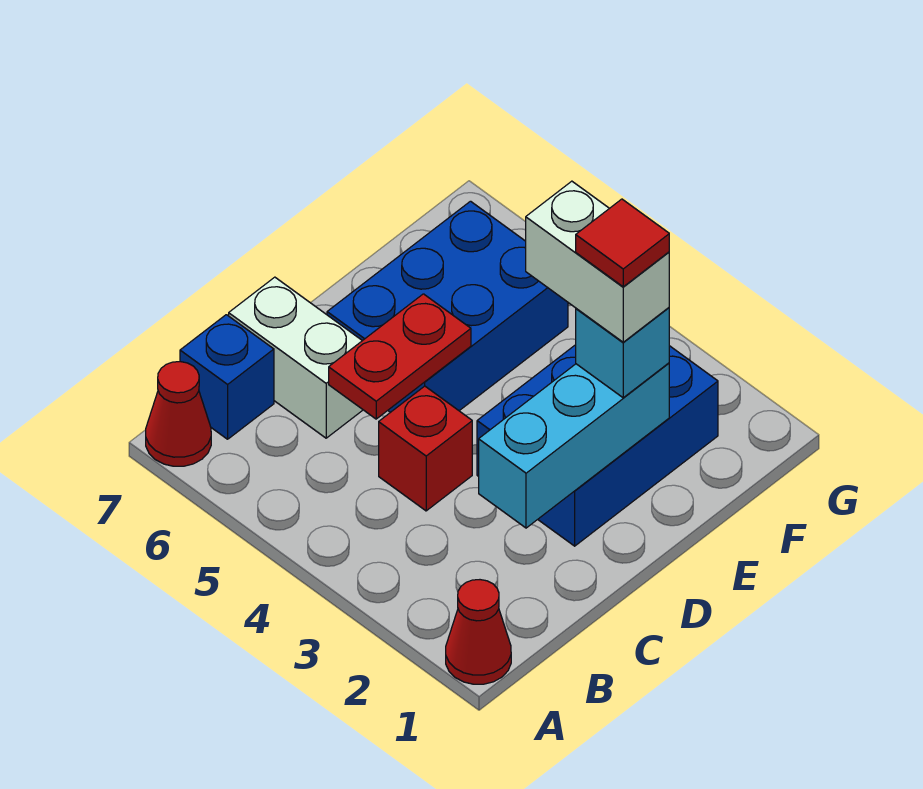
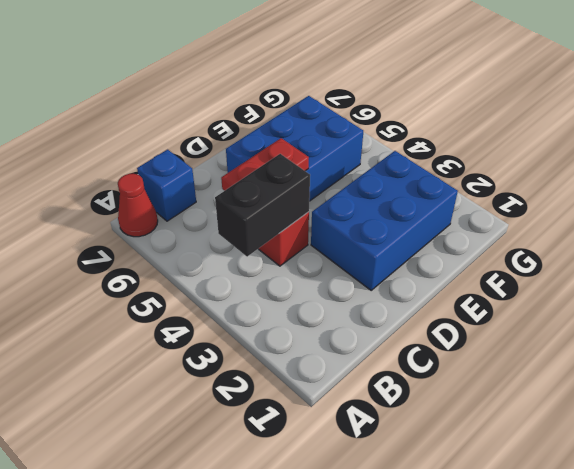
black 1x2 brick [215,154,310,257] -> none
none -> red 1x1 cone [446,580,511,684]
none -> white 1x2 brick [229,277,363,438]
none -> cyan 1x3 brick [479,363,669,528]

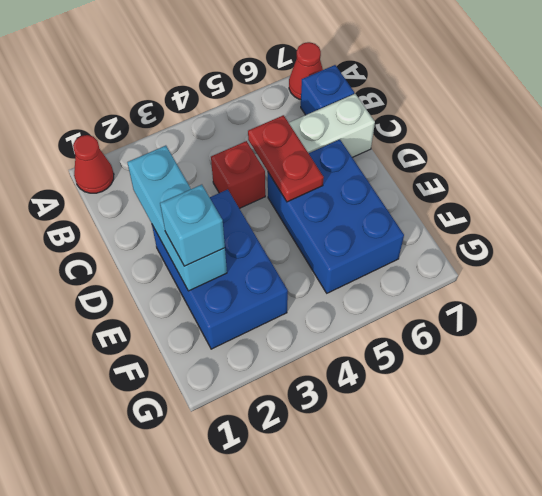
none -> white 1x2 brick [526,181,669,342]
none -> red 1x1 tile [576,199,669,287]

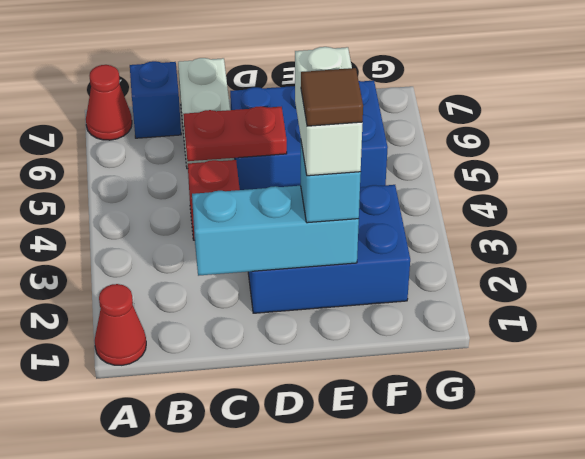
brown 1x1 tile [301,68,363,126] -> red 1x1 tile [576,199,669,287]

